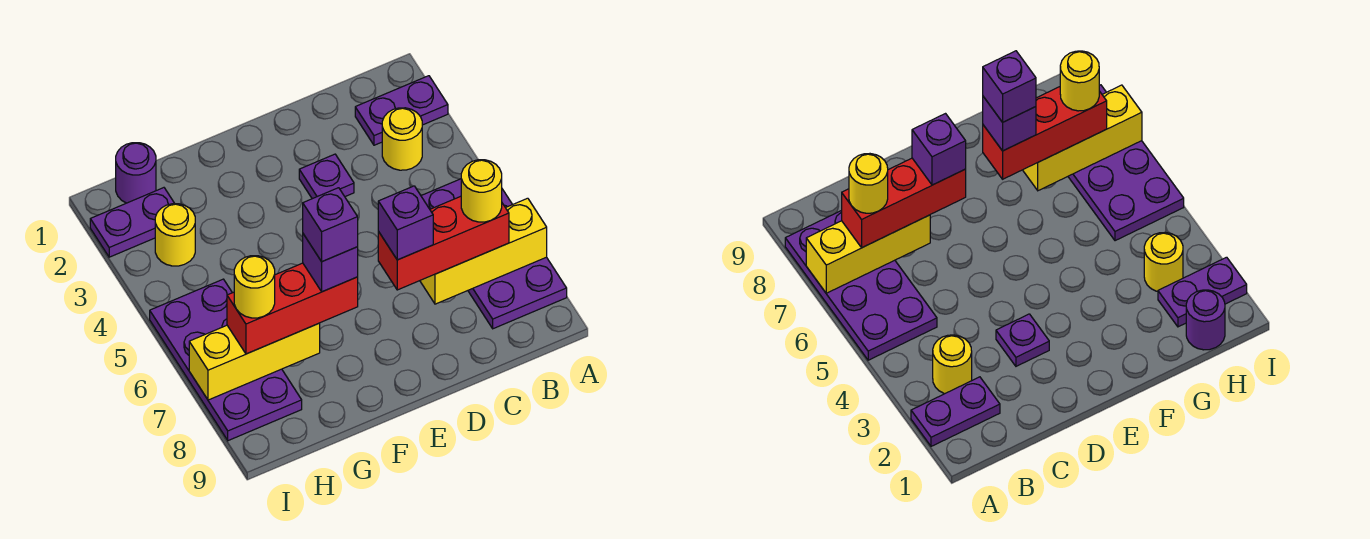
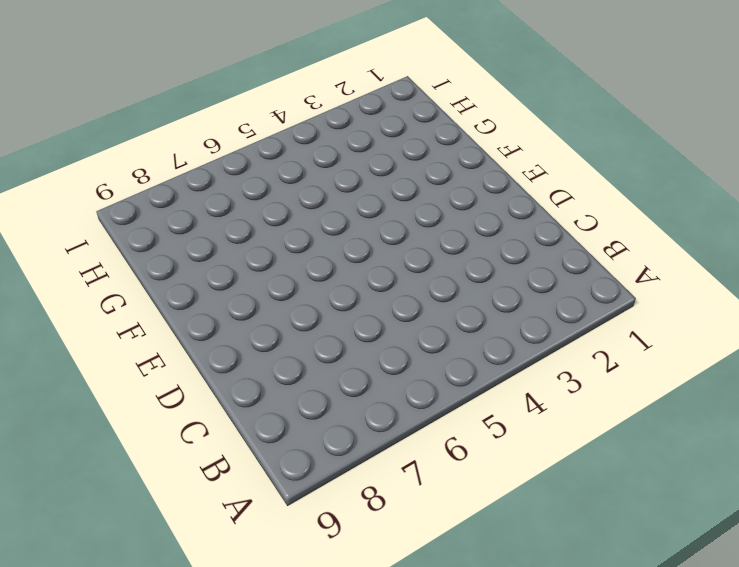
none -> purple 1x2 plate [355,76,448,145]
none -> purple 2x4 plate [421,179,567,329]
none -> yellow 1x1 round brick [382,108,422,170]

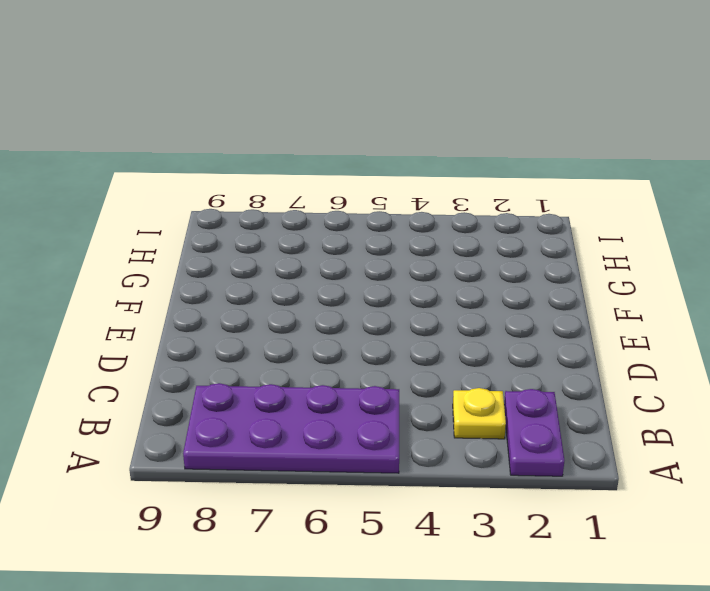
yellow 1x1 plate [453,388,506,439] -> yellow 1x1 round brick [382,108,422,170]
none -> purple 1x1 plate [299,154,354,199]
none -> purple 1x1 round brick [116,143,156,203]
none -> purple 1x2 plate [90,188,175,257]

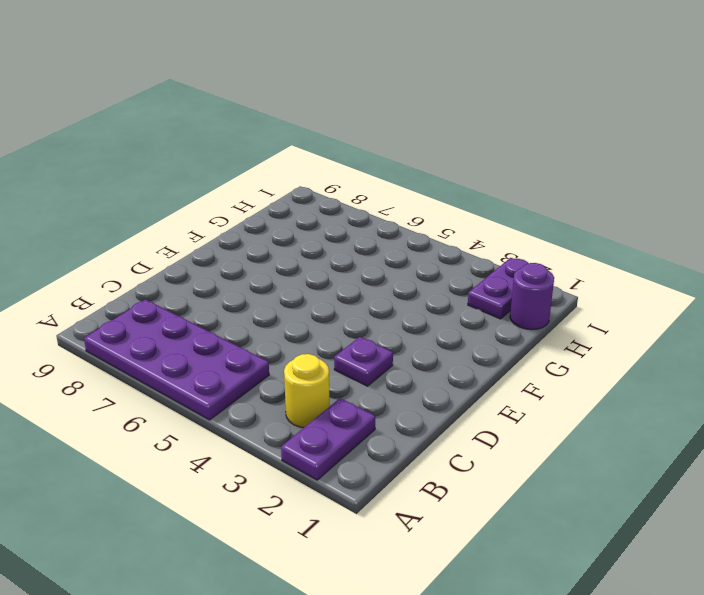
none -> yellow 1x1 round brick [155,204,195,266]
none -> purple 2x4 plate [150,279,302,441]
none -> yellow 1x3 brick [420,198,547,304]

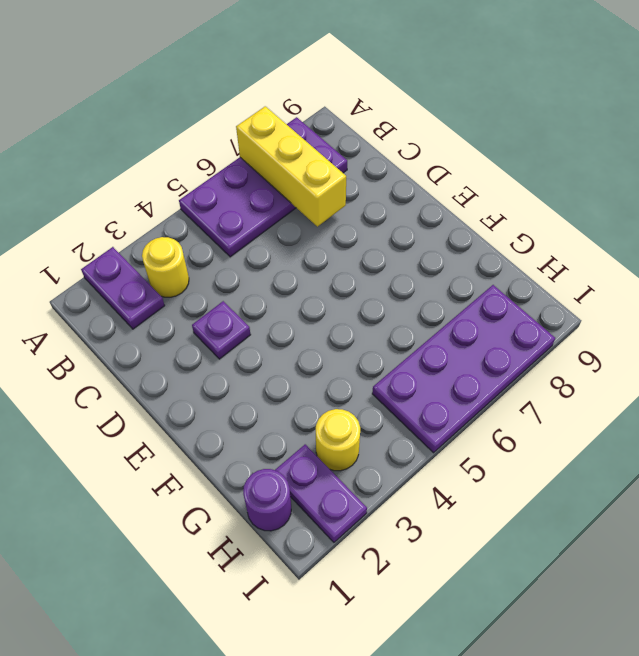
none -> yellow 1x3 brick [189,323,320,400]
none -> red 1x3 brick [378,196,509,290]
none -> red 1x3 brick [227,263,358,354]

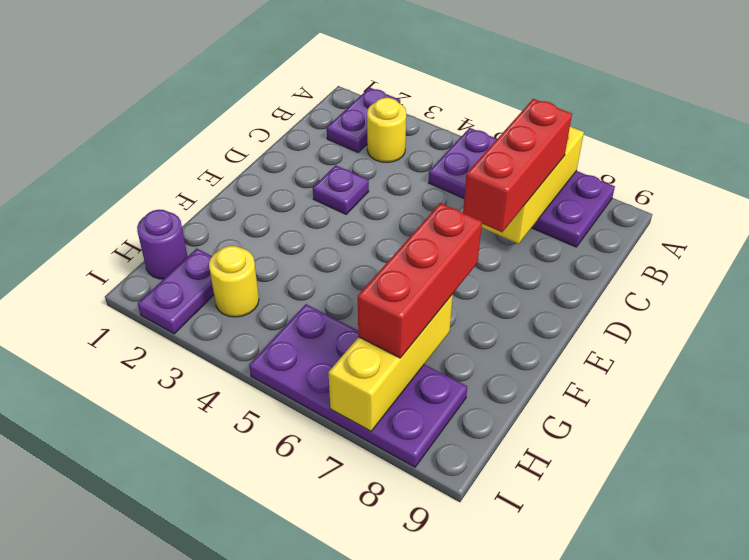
none -> yellow 1x1 round brick [461,160,502,222]
none -> purple 1x1 brick [378,186,433,260]
none -> purple 1x1 brick [303,234,358,292]

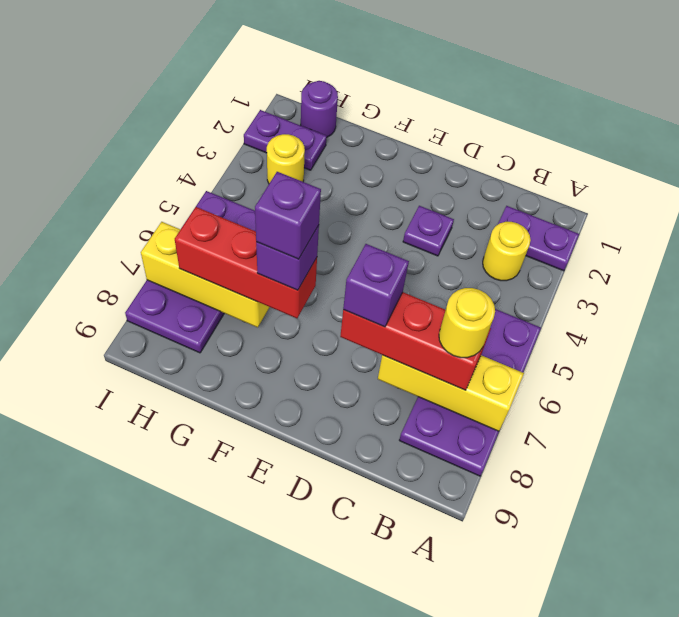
none -> yellow 1x1 round brick [234,256,275,318]

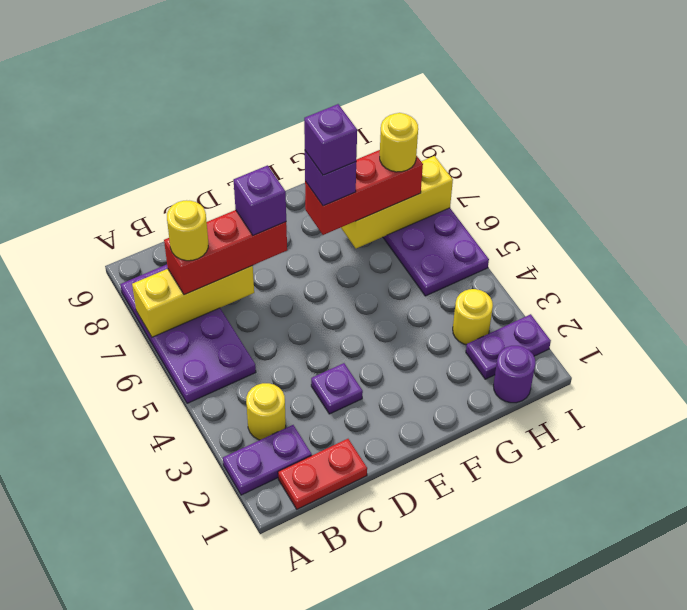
red 1x2 plate [278,439,367,509] -> none

